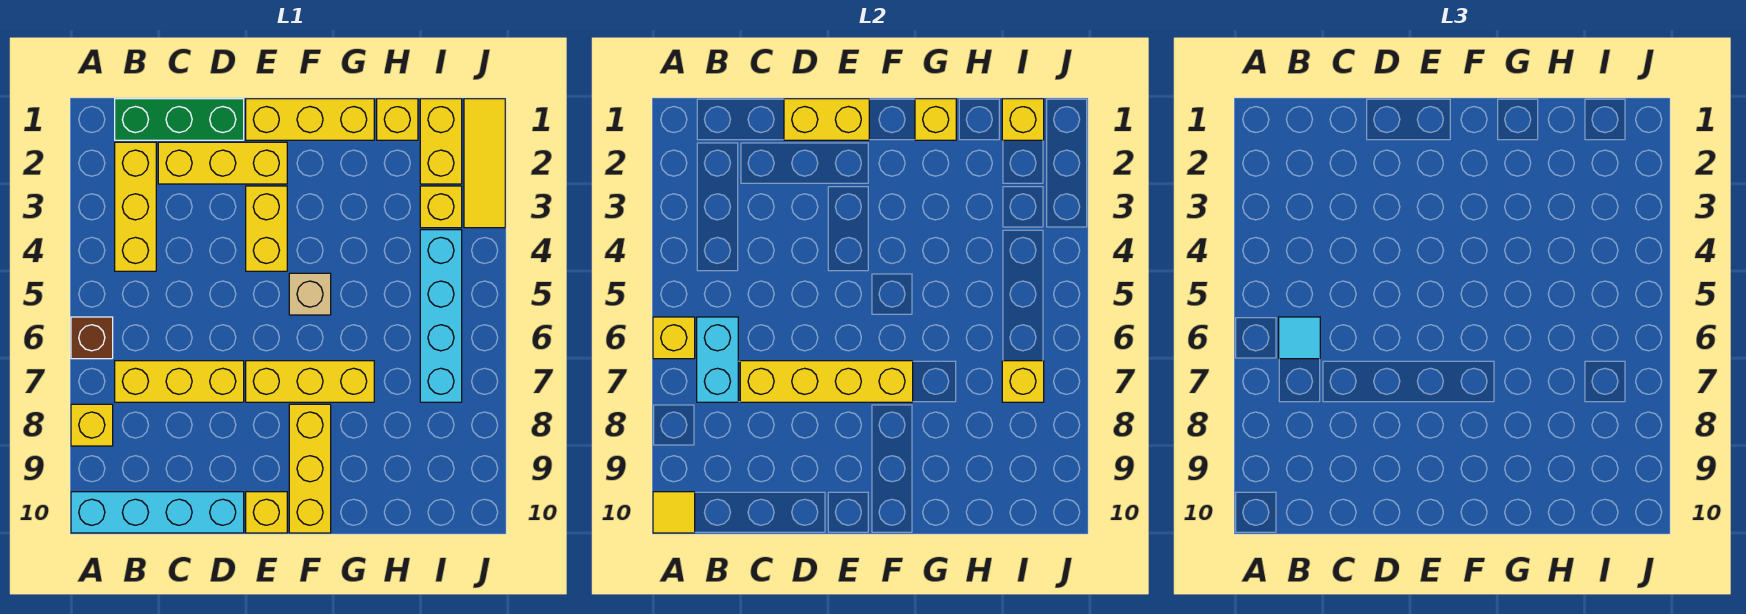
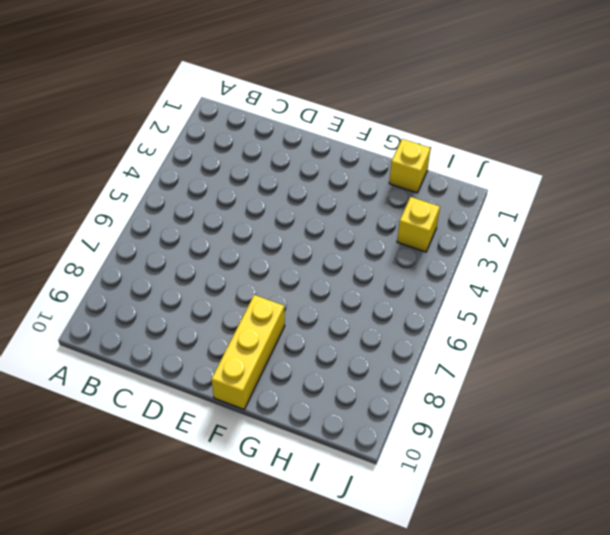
none -> brown 1x1 brick [71,317,113,359]
none -> yellow 1x1 brick [71,404,113,446]
none -> cyan 1x4 brick [71,492,244,533]

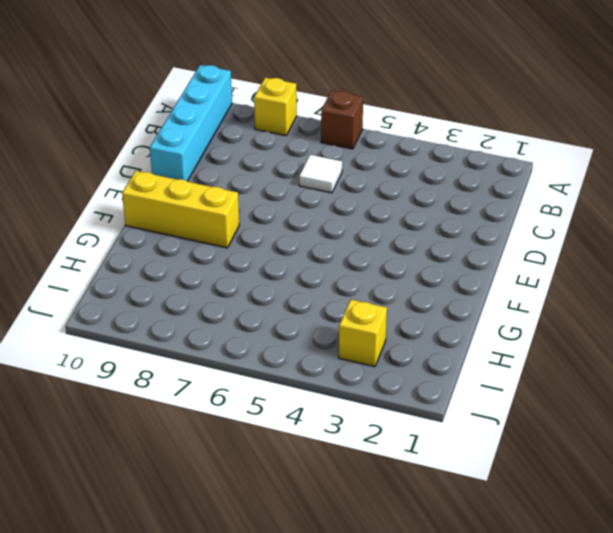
white 1x1 tile [299,155,342,193] -> none
none -> green 1x3 brick [115,99,244,140]
none -> yellow 1x3 brick [115,142,156,271]
none -> yellow 1x3 brick [115,361,244,402]

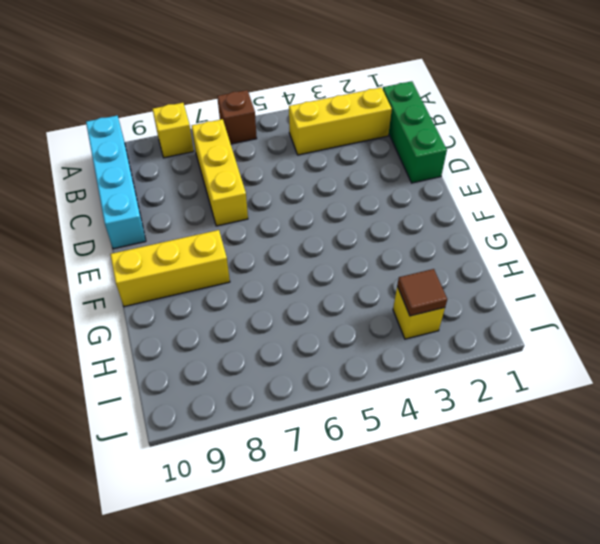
brown 1x1 tile [397,269,447,316] -> none
none -> yellow 1x3 brick [158,142,287,184]
none -> yellow 1x3 brick [246,99,374,140]
none -> yellow 1x2 brick [246,186,287,271]

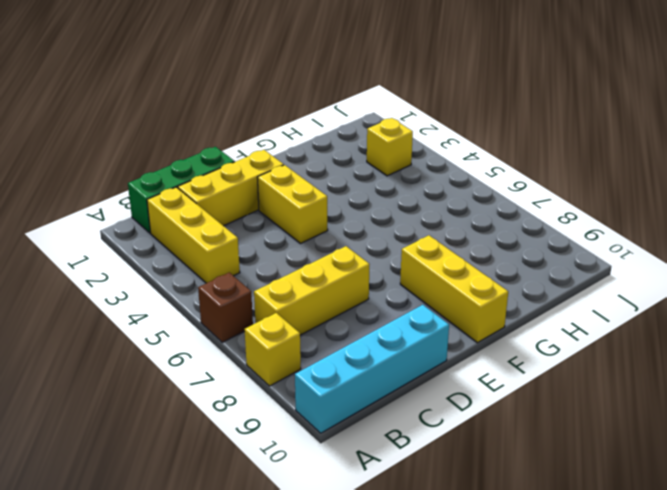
none -> yellow 1x3 brick [246,99,374,140]
none -> yellow 1x3 brick [246,361,374,402]
none -> yellow 1x1 brick [246,492,287,533]

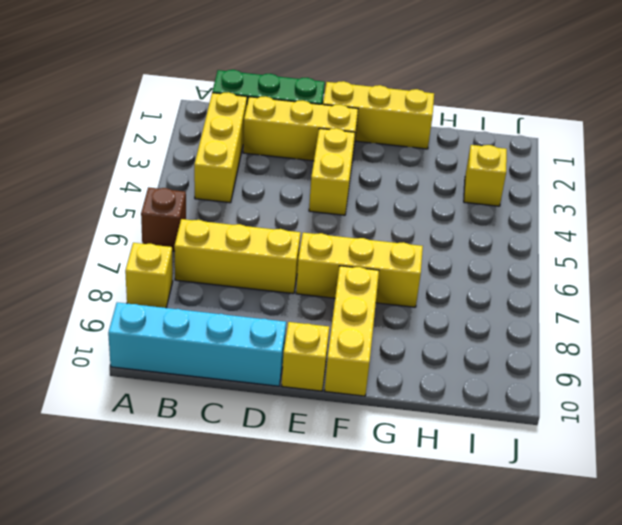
none -> tan 1x1 brick [289,273,331,315]
none -> yellow 1x1 brick [377,99,418,140]
none -> yellow 1x2 brick [420,99,462,184]

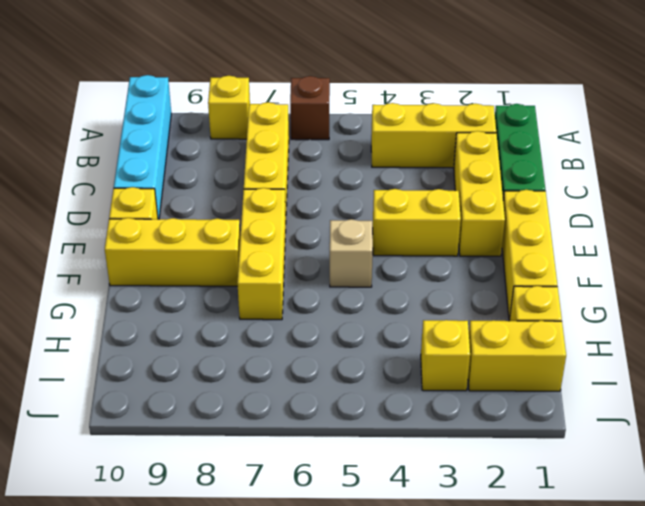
none -> cyan 1x4 brick [420,230,462,402]
none -> yellow 1x3 tile [464,99,505,228]
none -> yellow 1x1 brick [653,317,695,359]

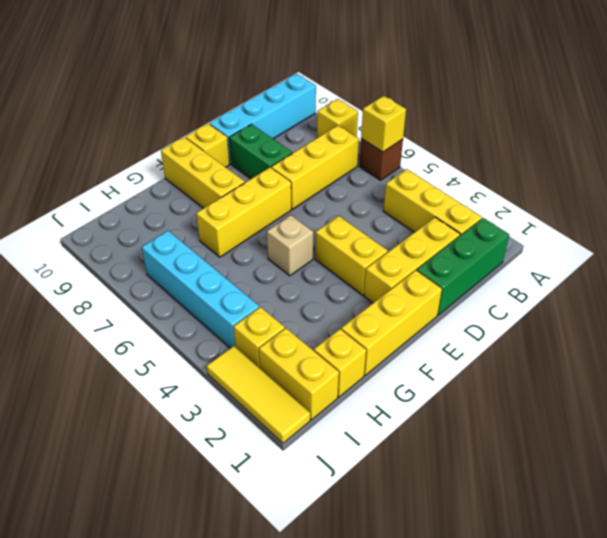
green 1x2 brick [229,124,292,179] -> none
none -> yellow 1x1 tile [653,492,695,533]
none -> cyan 1x2 brick [697,317,738,402]
none -> yellow 1x4 brick [740,361,913,402]

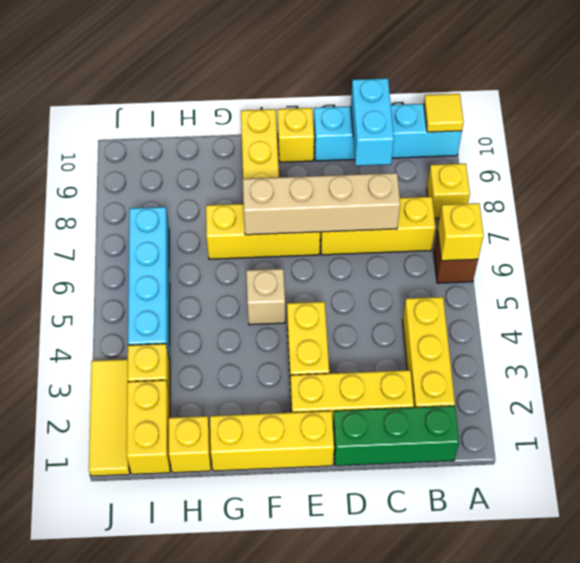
tan 1x4 brick [243,173,400,235] -> yellow 1x4 brick [740,361,913,402]
cyan 1x2 brick [351,78,394,166] -> cyan 1x2 brick moved to [697,317,738,402]
none -> yellow 1x2 brick [784,99,869,140]
none -> yellow 1x1 brick [915,99,956,140]
none -> yellow 1x1 brick [1002,99,1044,140]

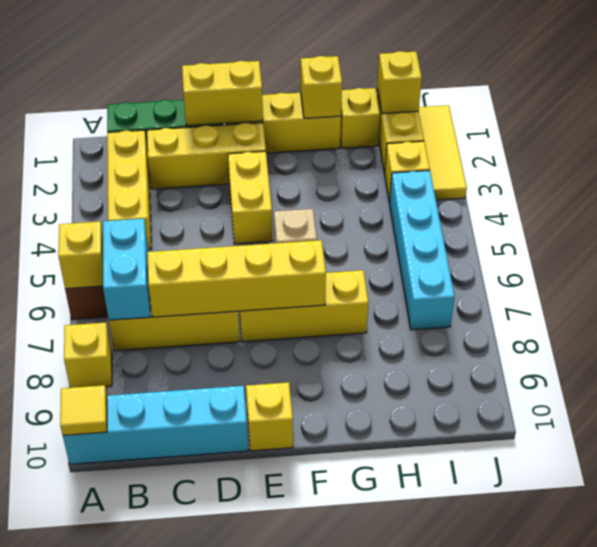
none -> yellow 1x3 brick [289,404,331,533]
none -> yellow 1x1 brick [1002,361,1044,402]
none -> cyan 1x1 tile [1279,317,1320,359]

